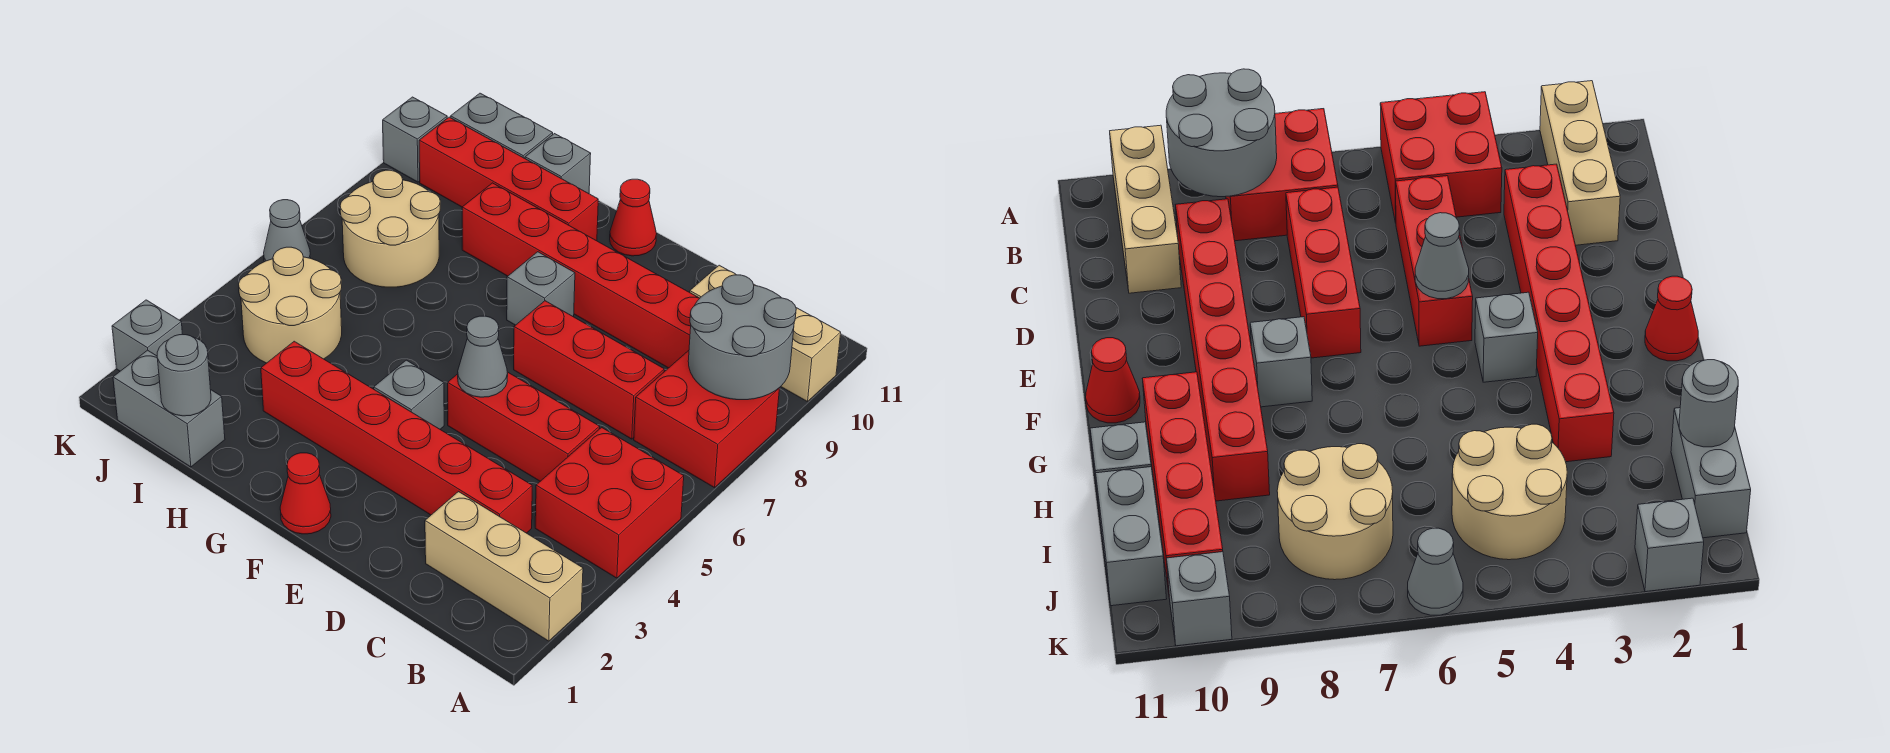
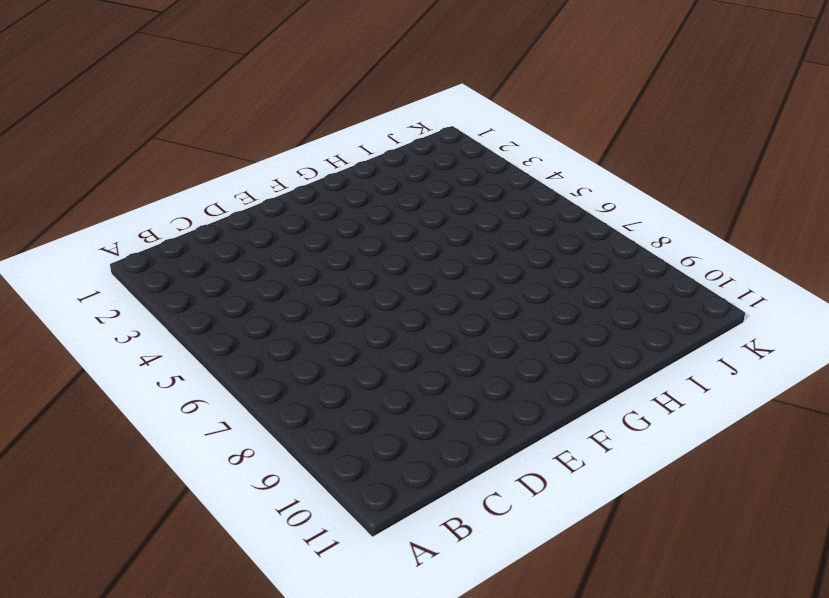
none -> tan 1x3 brick [425,492,583,641]
none -> red 2x2 brick [535,427,684,578]
none -> red 2x2 brick [634,350,780,488]

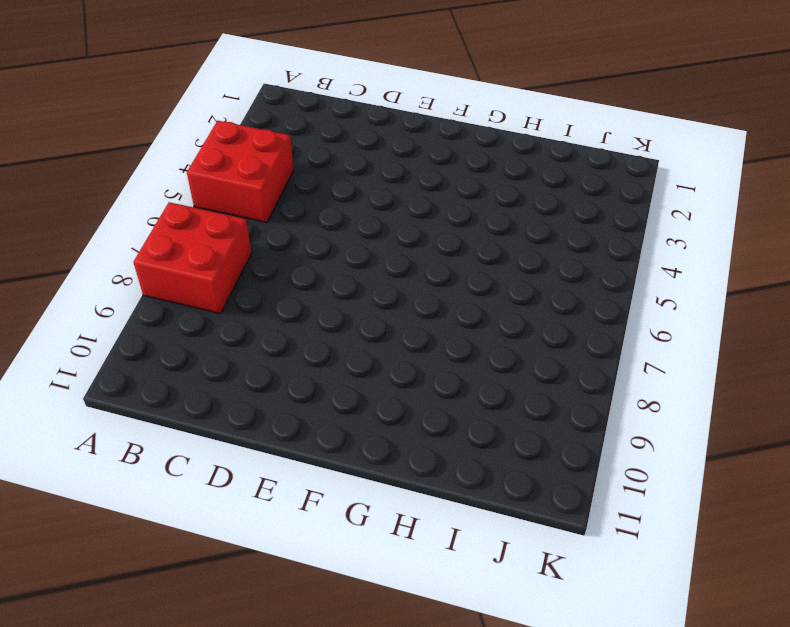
none -> tan 1x3 brick [425,492,583,641]
none -> tan 1x3 brick [690,265,841,402]
none -> red 1x6 brick [261,341,532,533]

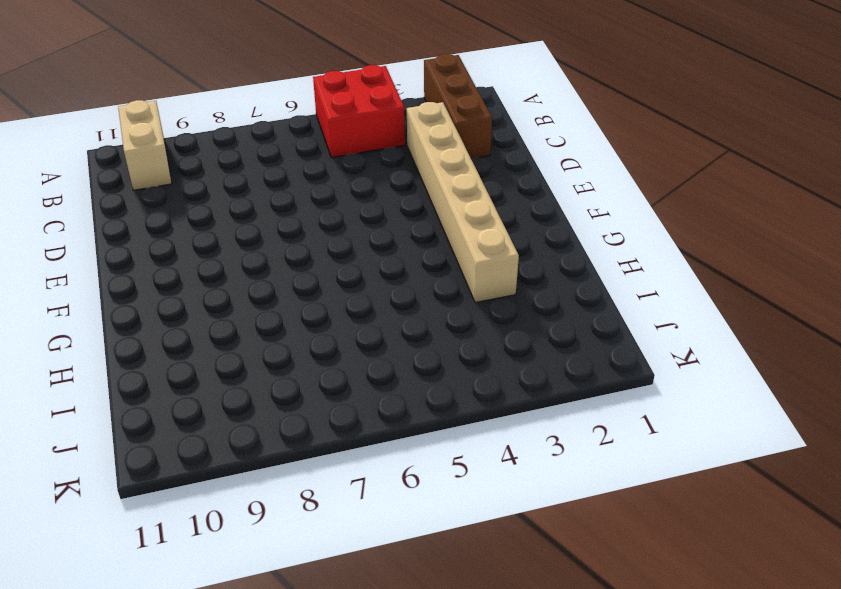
brown 1x3 brick [424,54,492,159] -> tan 1x3 brick [425,492,583,641]
tan 1x2 brick [118,100,172,190] -> tan 1x3 brick [690,265,841,402]
tan 1x6 brick [407,102,519,303] -> red 1x6 brick [261,341,532,533]
none -> red 2x2 brick [634,350,780,488]
none -> red 1x3 brick [448,372,600,481]
none -> red 1x3 brick [514,301,664,439]

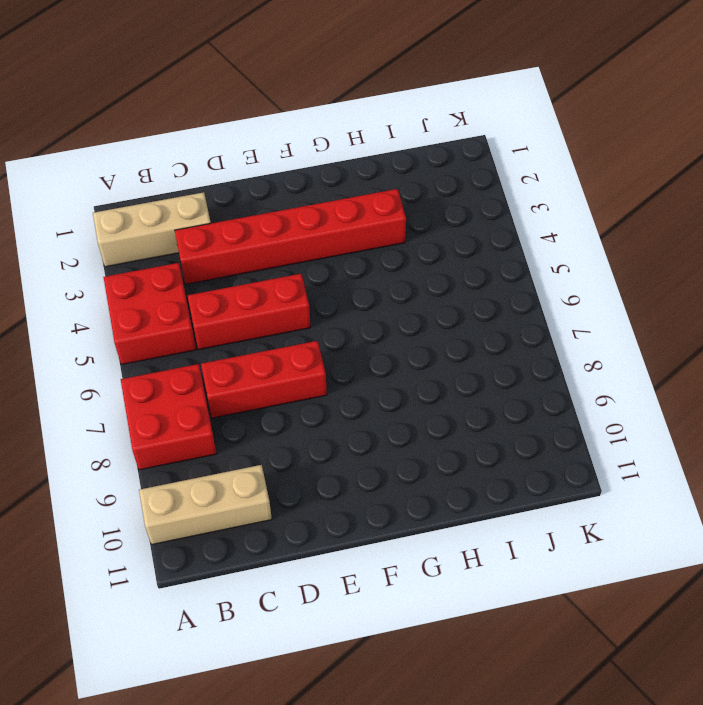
none -> red 1x6 brick [462,183,700,368]
none -> red 1x1 cone [280,453,331,534]
none -> grey 1x1 brick [374,360,444,429]

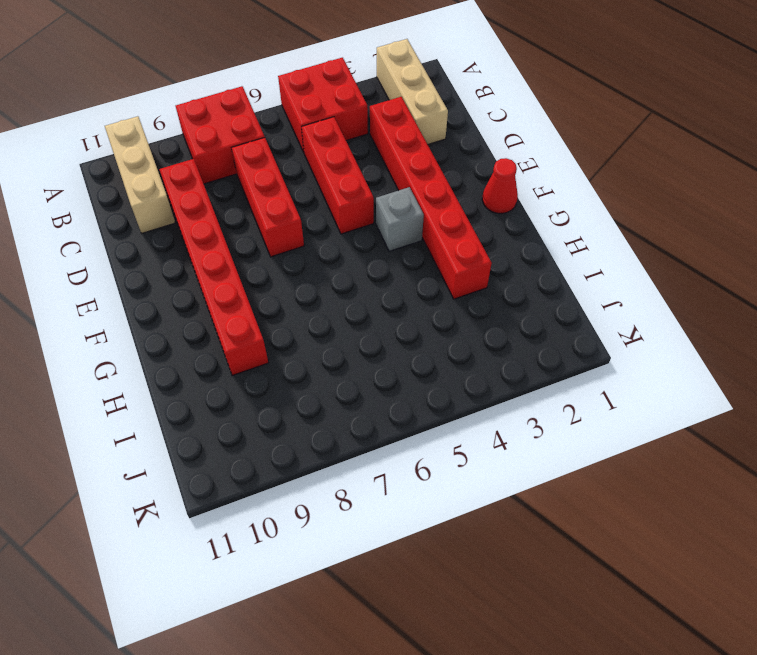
none -> grey 1x1 brick [507,252,575,325]
none -> red 1x1 cone [610,179,656,256]
none -> red 1x4 brick [419,117,598,241]

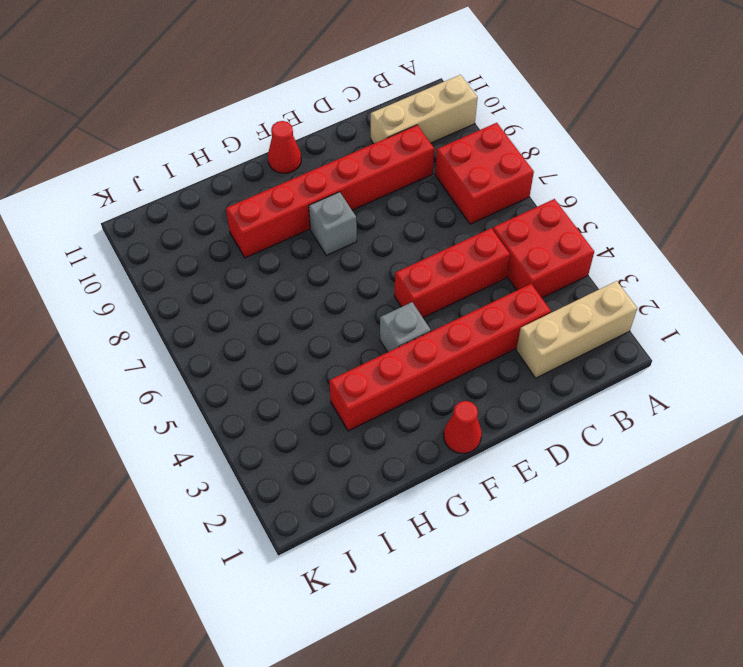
none -> red 1x3 brick [514,301,664,439]
none -> red 1x4 brick [419,117,598,241]
none -> grey 1x1 brick [525,134,591,194]

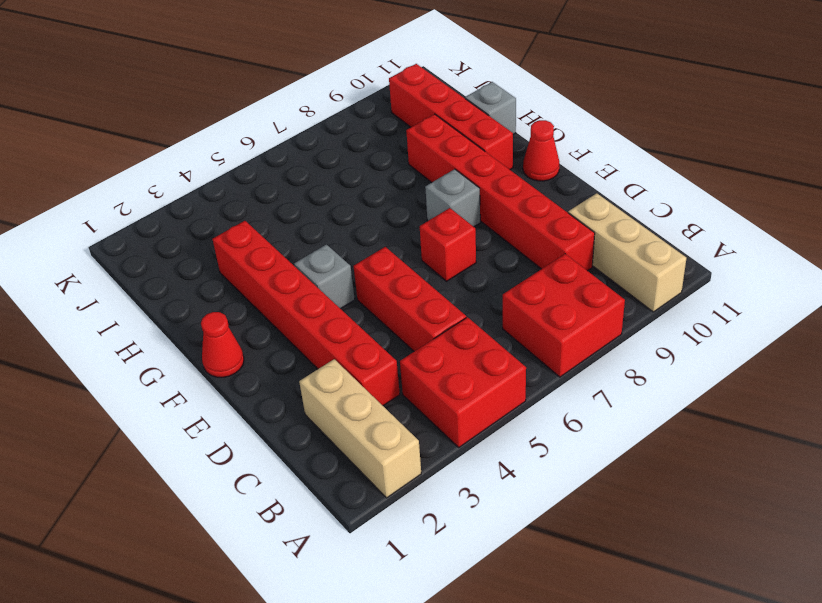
red 1x1 brick [420,208,476,281] -> red 1x3 brick [514,301,664,439]
none -> grey 1x2 brick [113,350,225,467]
none -> tan 2x2 round brick [239,247,342,363]
none -> tan 2x2 round brick [340,170,440,287]

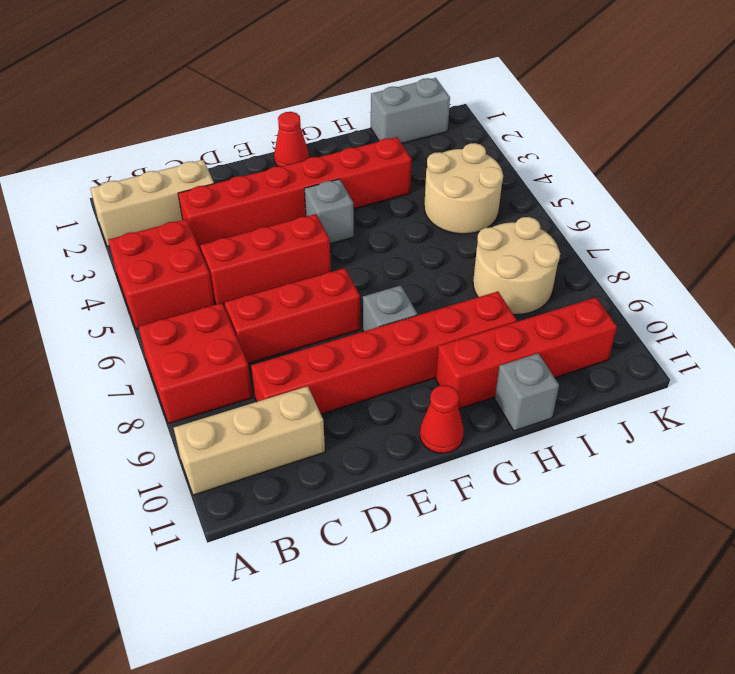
none -> grey 1x2 brick [451,93,553,158]
none -> grey 1x1 brick [112,300,183,371]
none -> grey 1x1 cone [264,200,311,262]

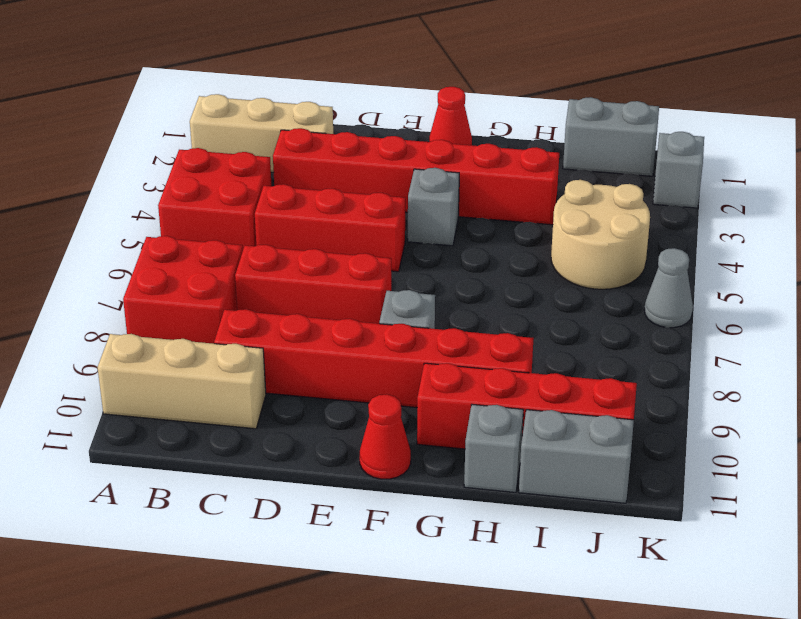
none -> tan 2x2 round brick [340,170,440,287]
none -> grey 1x1 brick [383,97,447,182]
none -> grey 2x2 round brick [688,275,796,400]

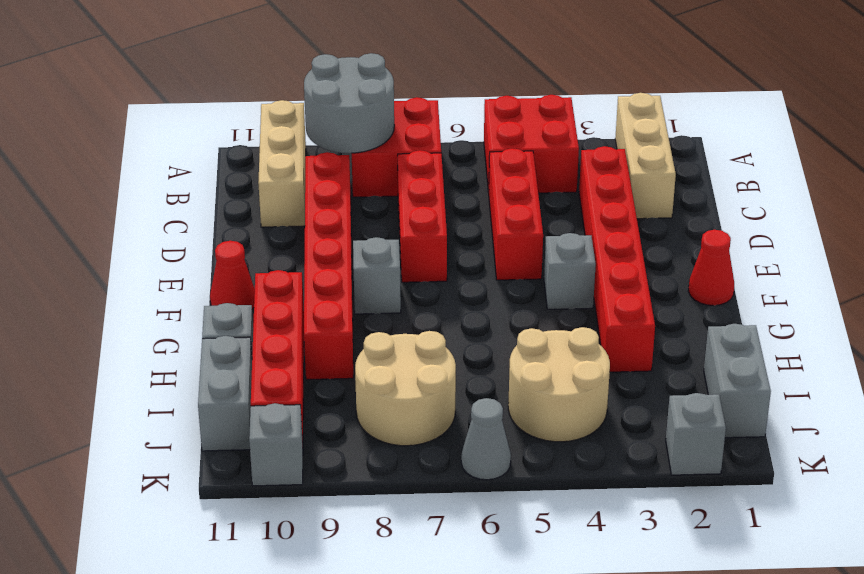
none -> grey 1x1 cone [458,316,508,397]
none -> grey 1x1 round brick [157,335,211,416]

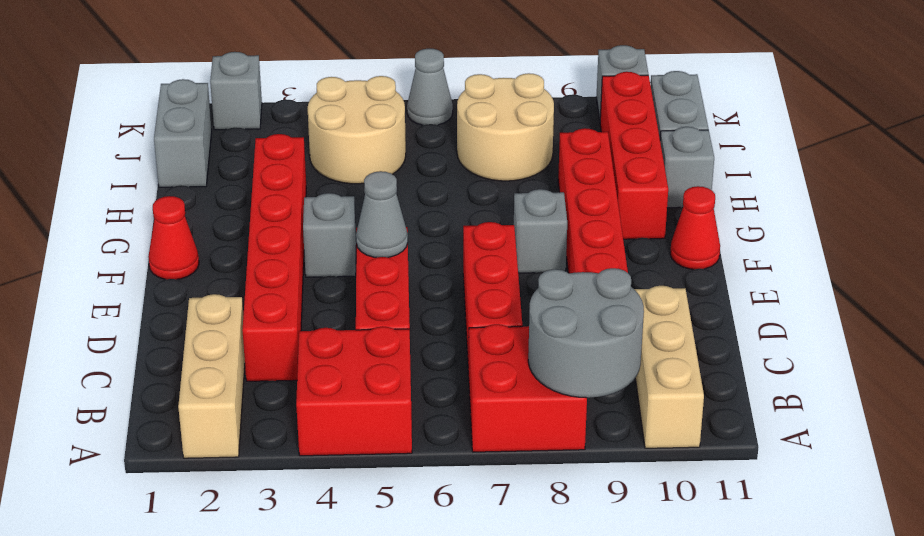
none -> grey 1x1 round brick [157,335,211,416]

